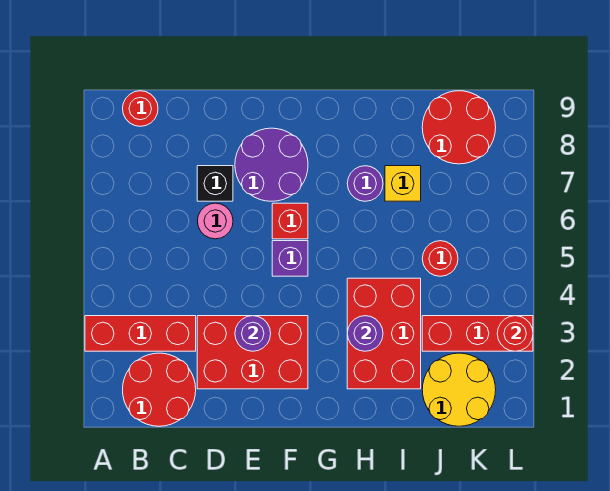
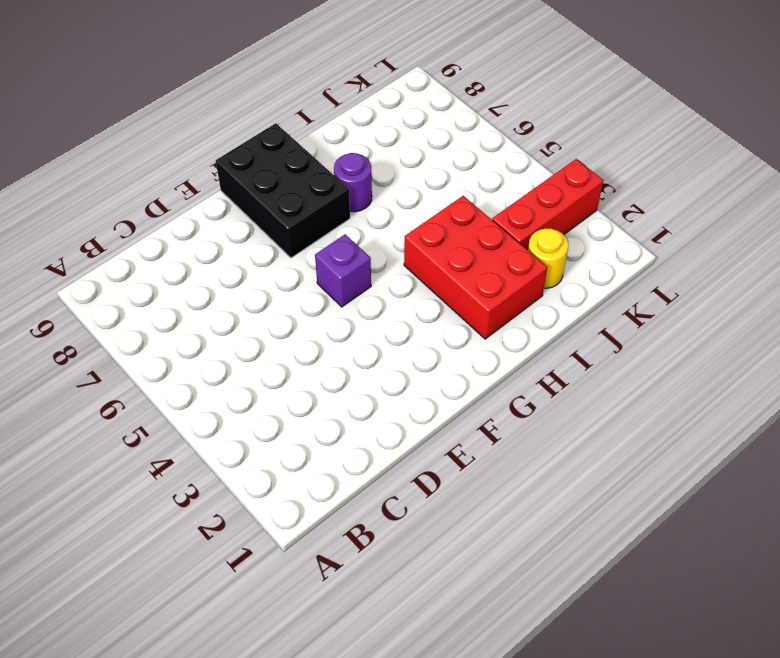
black 2x3 brick [216,123,350,258] -> purple 2x2 round brick [235,128,308,201]
yellow 1x1 round brick [528,229,568,288] -> yellow 2x2 round brick [422,353,496,426]
none -> red 1x3 brick [85,316,196,351]
none -> red 2x2 round brick [123,353,196,426]
none -> red 1x1 round brick [123,91,158,126]

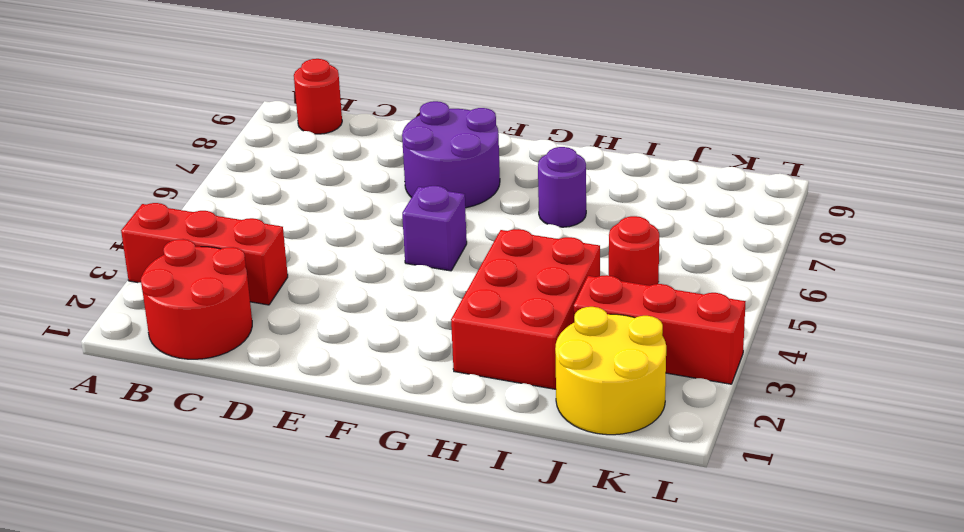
none -> red 2x3 brick [197,316,308,389]
none -> pink 1x1 round brick [198,203,233,239]
none -> black 1x1 brick [197,166,233,201]

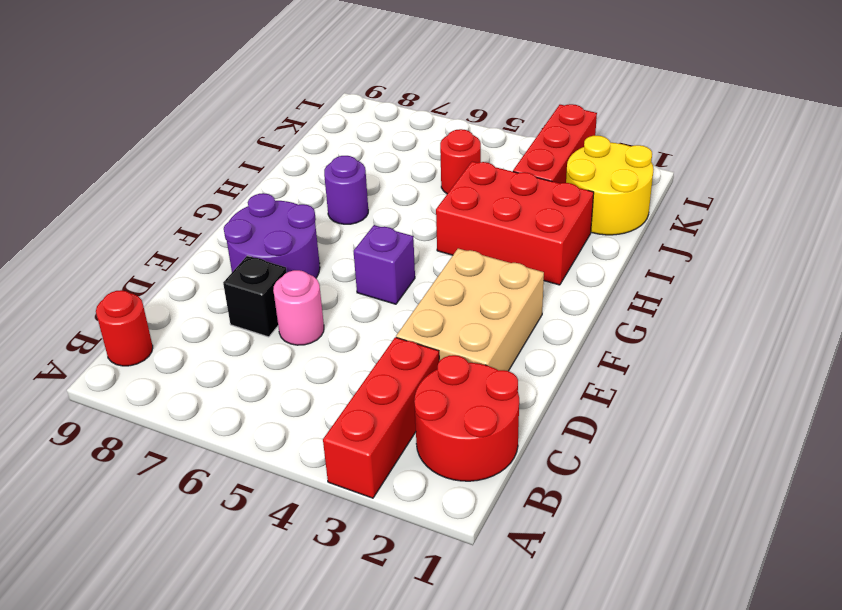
tan 2x3 brick [396,249,544,371] -> red 2x3 brick [197,316,308,389]
none -> red 1x1 brick [272,203,308,239]
none -> yellow 1x1 brick [385,166,421,201]
none -> red 2x2 round brick [422,91,496,164]

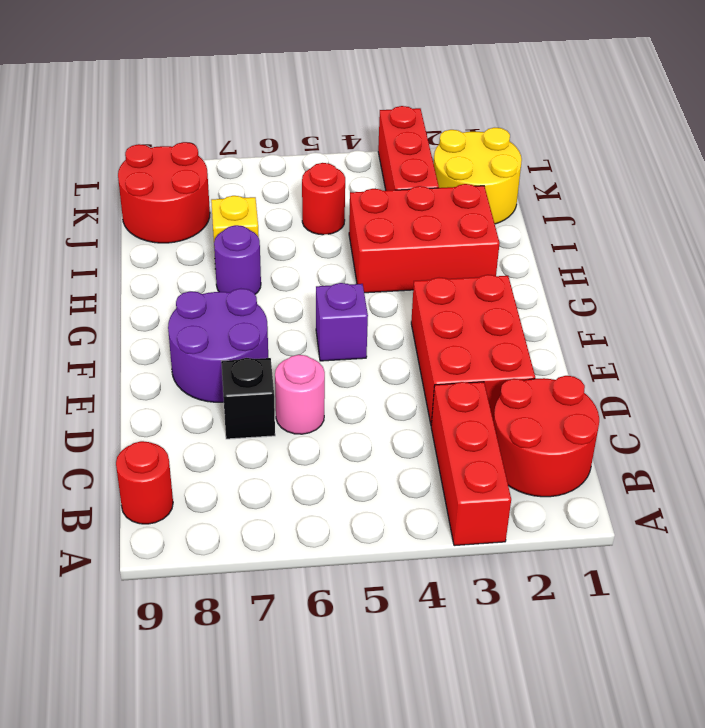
none -> red 1x1 brick [272,203,308,239]
none -> purple 1x1 round brick [235,316,271,351]
none -> purple 1x1 round brick [347,316,383,351]

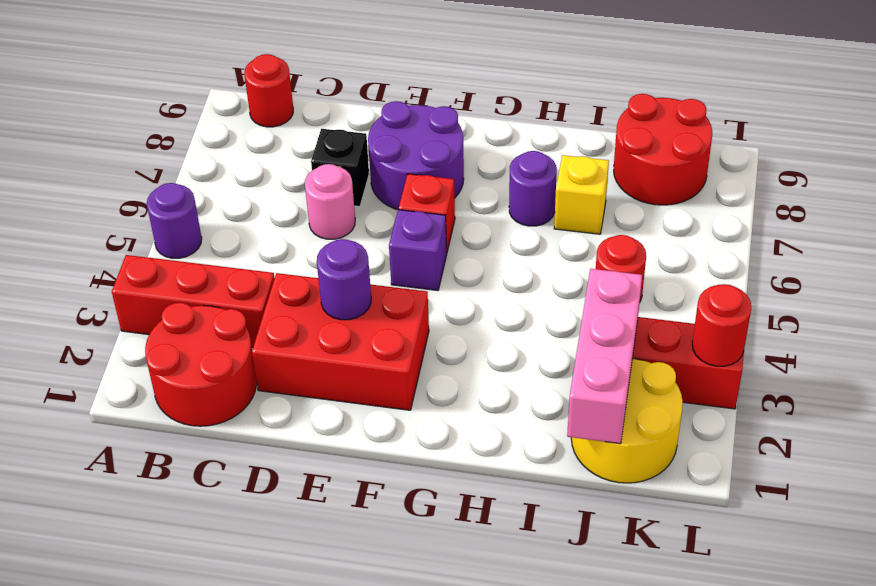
purple 1x1 round brick [147,183,202,258] -> purple 1x1 round brick moved to [347,316,383,351]
pink 1x3 brick [567,269,642,444] -> none
none -> red 2x3 brick [347,278,421,389]

